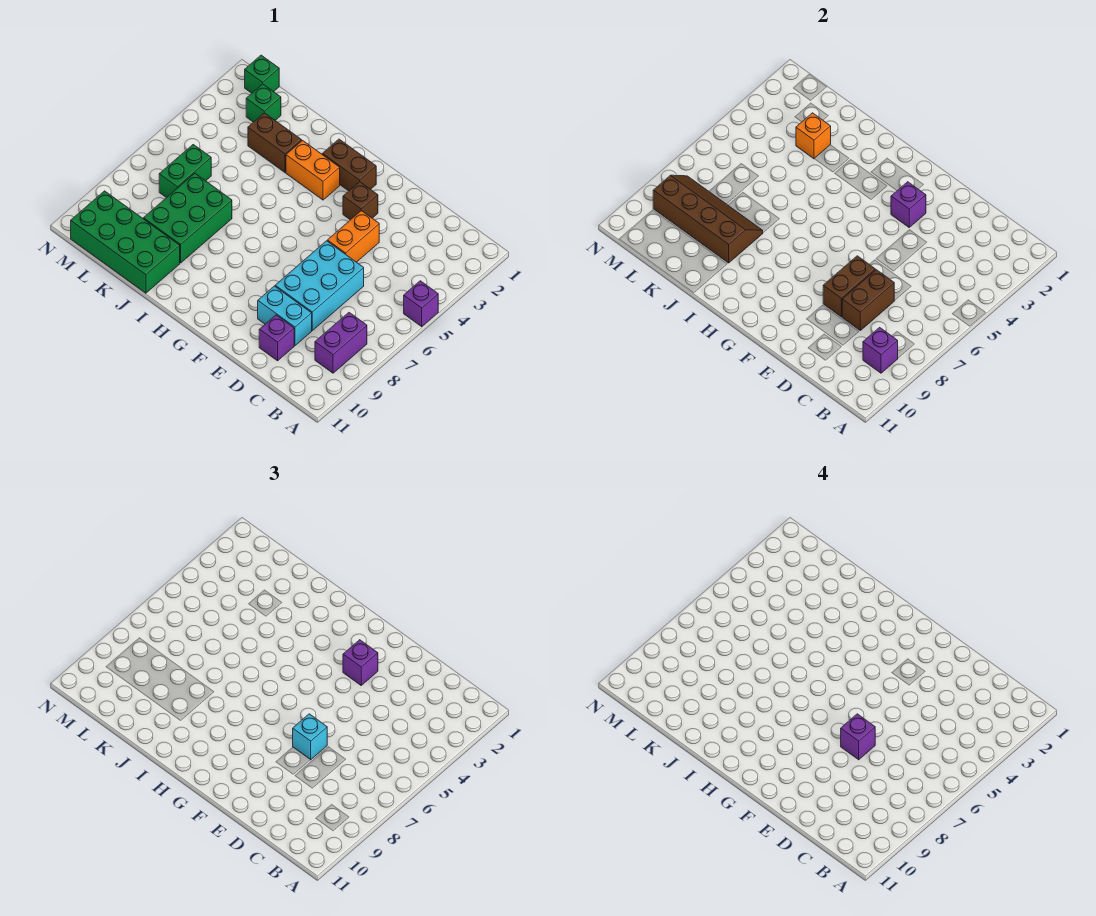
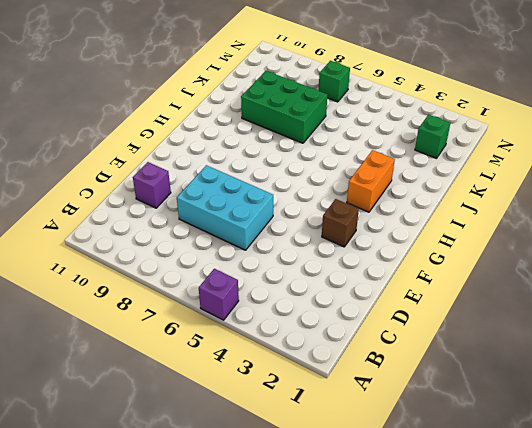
green 1x1 brick [319,61,350,102] -> green 1x1 brick moved to [245,55,279,93]
none -> purple 1x2 brick [315,313,367,373]
none -> cyan 1x2 brick [258,286,312,346]
none -> orange 1x2 brick [327,211,379,262]

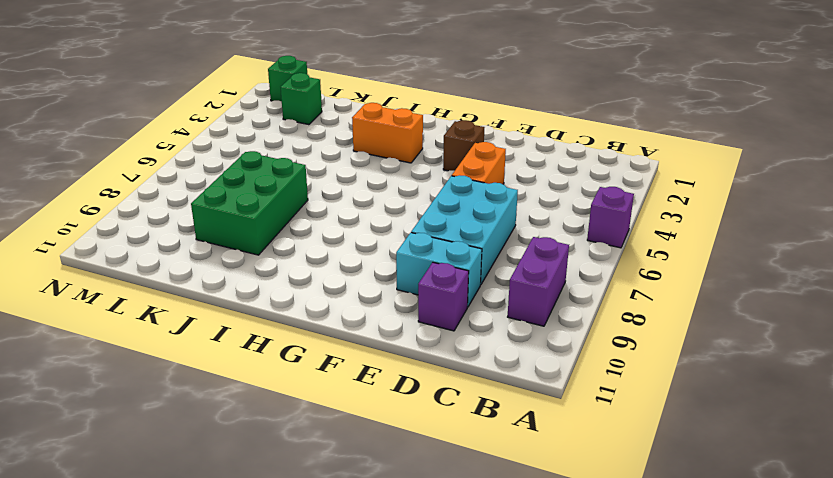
none -> brown 1x2 brick [322,139,376,191]
none -> brown 1x2 brick [248,113,302,172]
none -> green 2x4 brick [71,191,180,293]

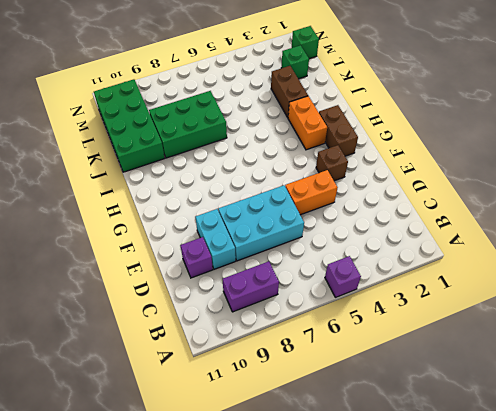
none -> green 1x2 brick [159,145,211,198]
none -> purple 1x1 brick [863,327,898,373]
none -> brown 1x2 brick [842,270,894,330]

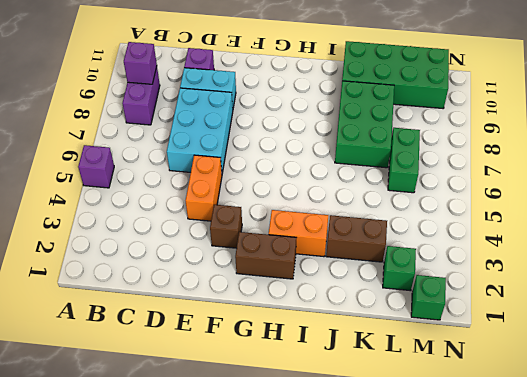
none -> brown 1x2 brick [842,270,894,330]
none -> brown 1x2 brick [823,256,875,317]
none -> purple 1x1 brick [891,182,926,227]

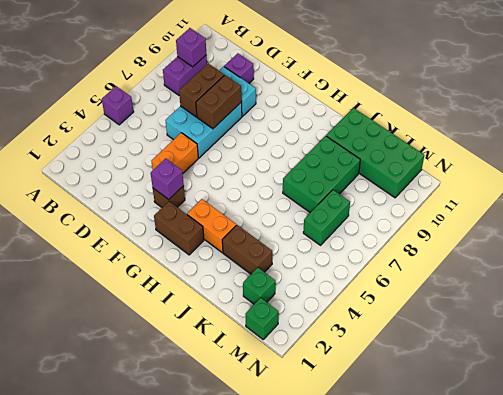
none -> brown 2x4 slope [653,175,763,263]
none -> orange 1x1 brick [796,113,831,159]
none -> cyan 1x1 brick [293,714,327,760]

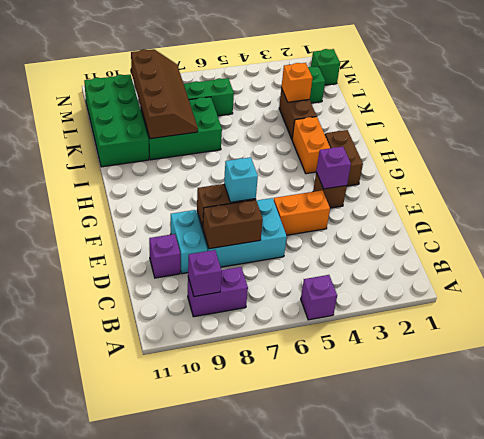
none -> purple 1x1 brick [343,640,378,685]
none -> purple 1x1 brick [841,714,875,760]

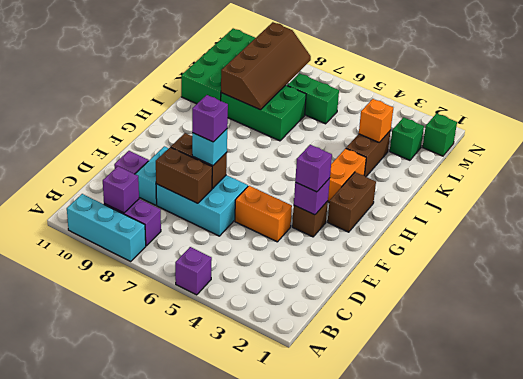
cyan 1x3 brick [67,194,146,261] -> none

